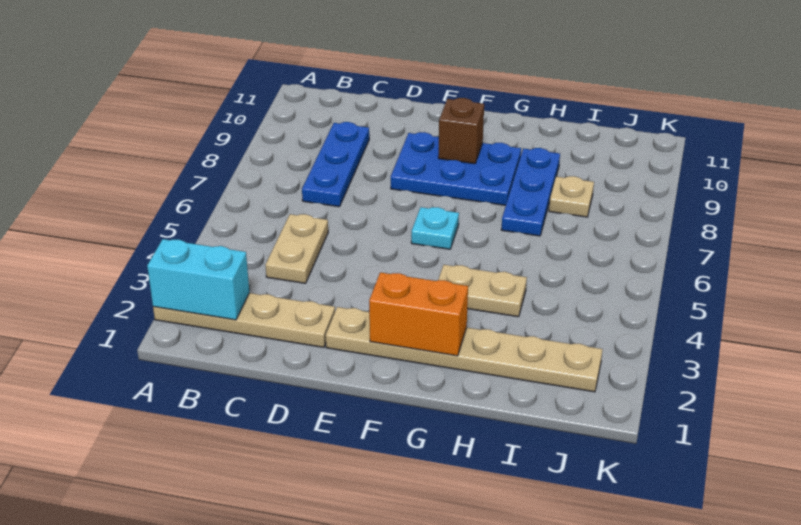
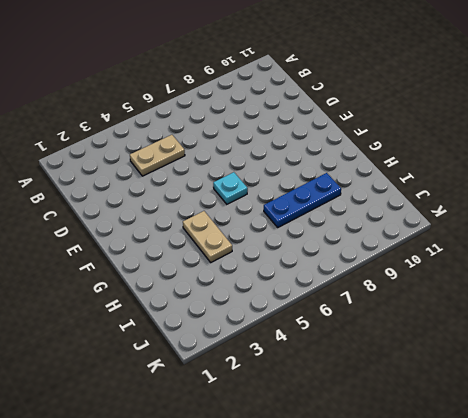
none -> tan 1x4 plate [153,293,335,347]
none -> blue 1x3 plate [302,122,369,207]
none -> tan 1x6 plate [326,307,603,392]

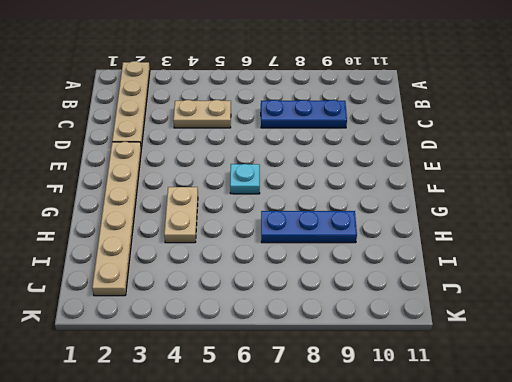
none -> blue 2x3 plate [391,132,521,205]
none -> tan 1x1 plate [549,176,594,217]
none -> cyan 1x2 brick [147,239,249,320]

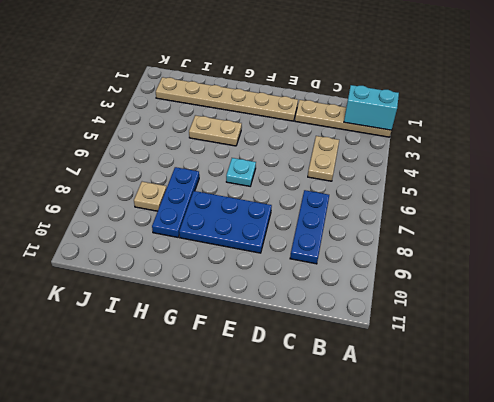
none -> orange 1x2 brick [369,272,468,356]
none -> brown 1x1 brick [438,98,484,164]

